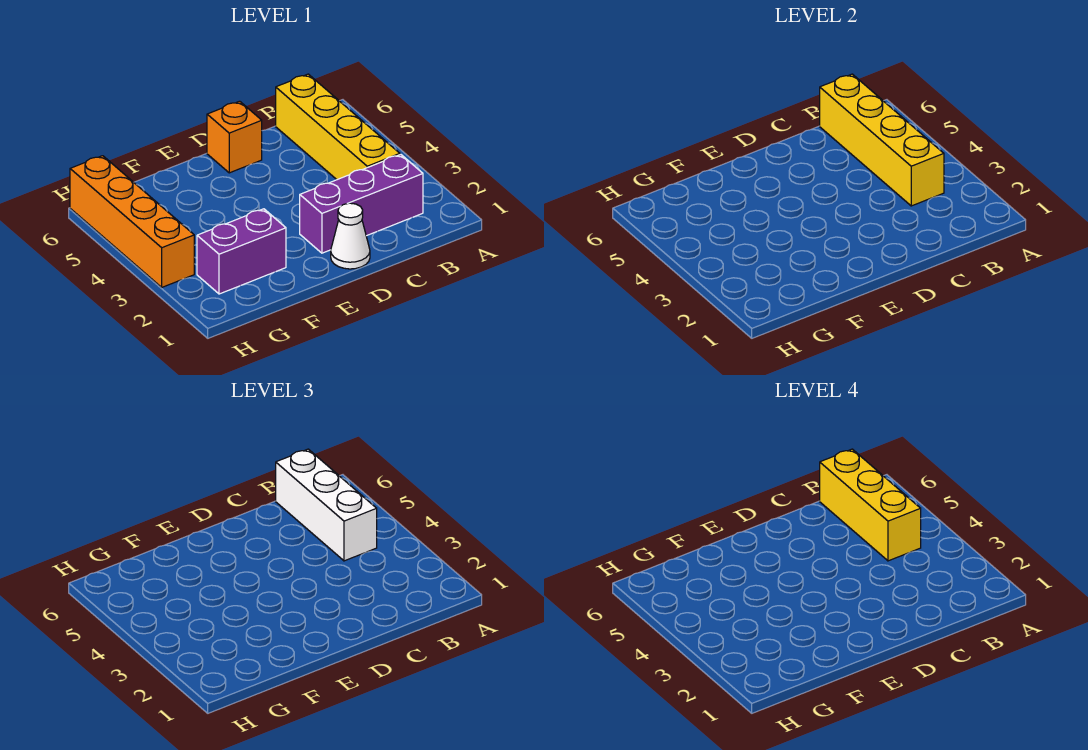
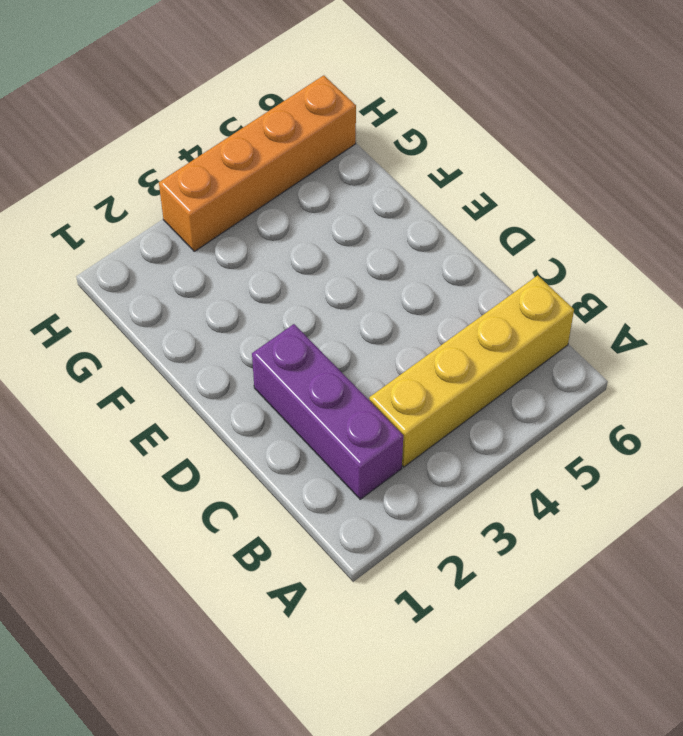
none -> white 1x1 cone [331,203,370,269]
none -> orange 1x1 brick [207,101,262,173]

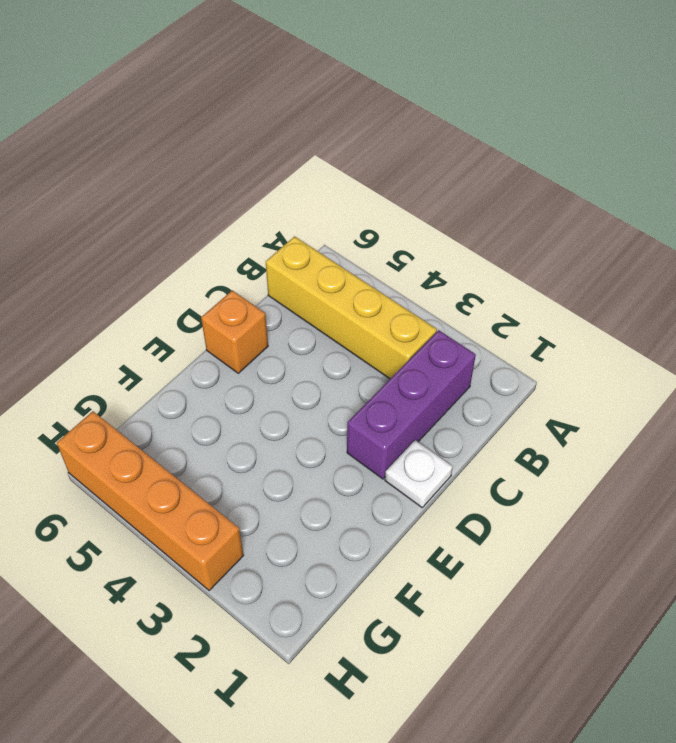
white 1x1 plate [385,440,453,508] -> white 1x1 cone [331,203,370,269]
none -> purple 1x2 brick [197,209,286,294]
none -> yellow 1x4 brick [820,74,944,206]

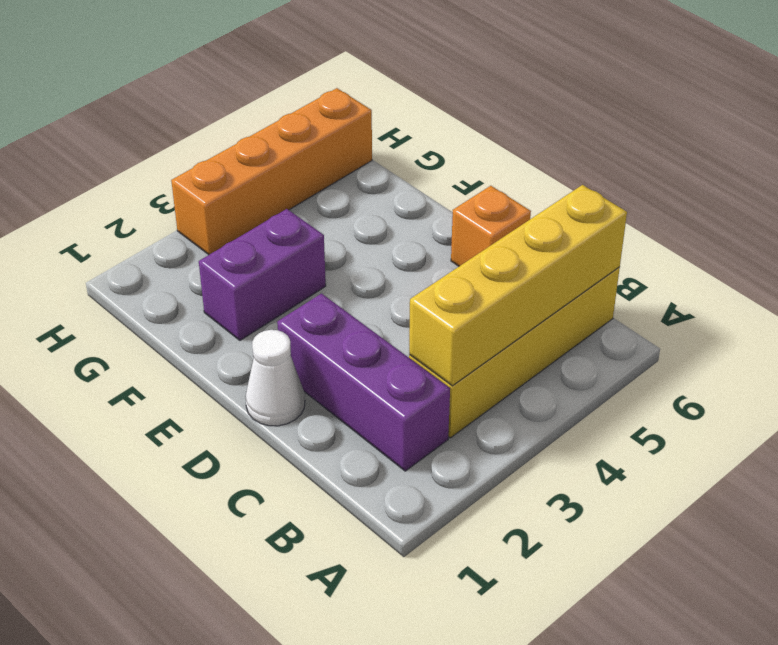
purple 1x2 brick [199,209,326,340] -> purple 1x2 brick turned to [197,209,286,294]
none -> white 1x3 brick [276,449,377,561]
none -> yellow 1x3 brick [820,449,921,561]

